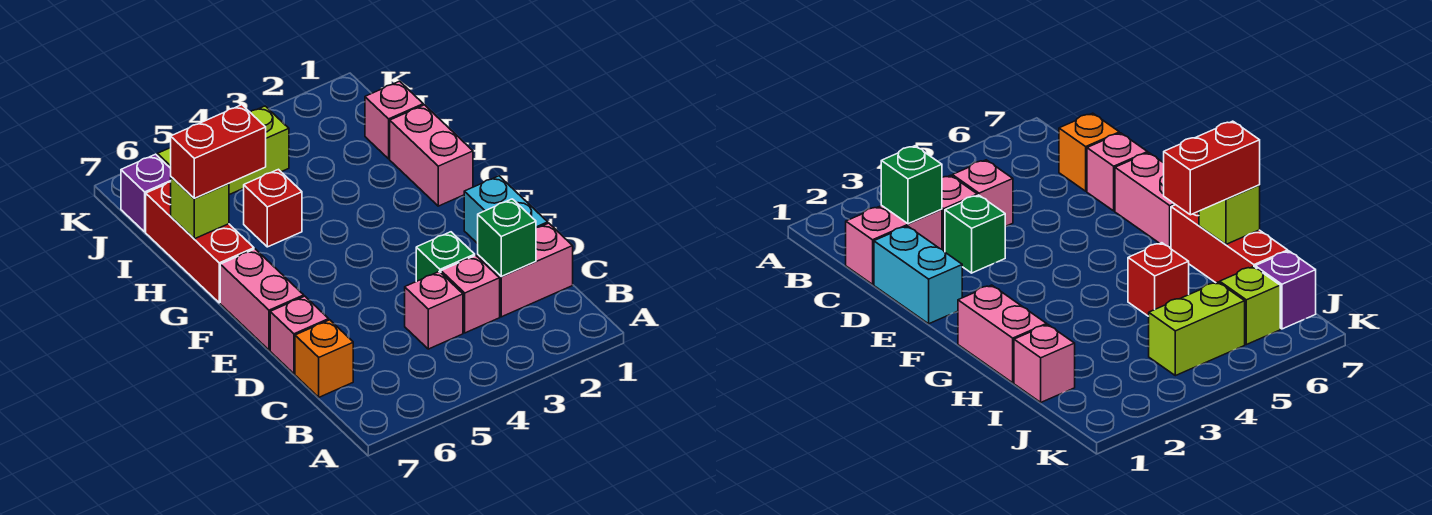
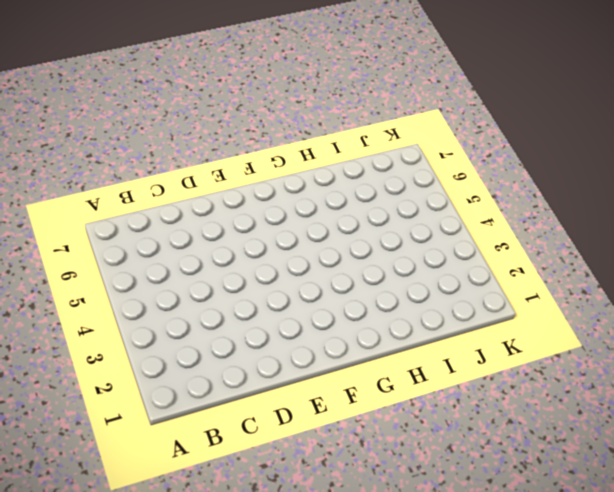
none -> pink 1x2 brick [478,223,573,317]
none -> pink 1x1 brick [441,255,500,333]
none -> pink 1x1 brick [405,272,463,349]

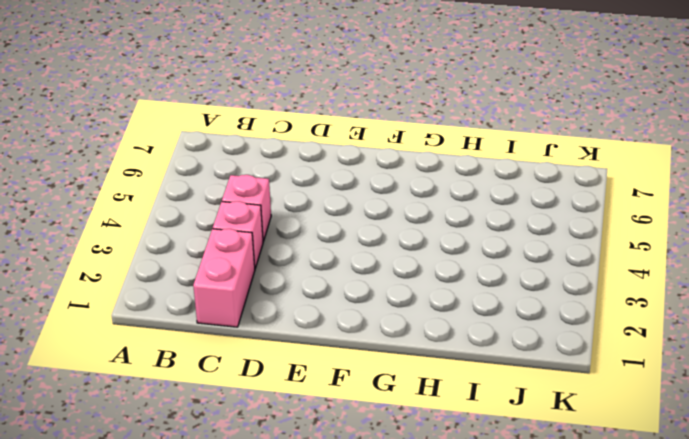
none -> orange 1x1 brick [295,320,353,397]
none -> cyan 1x2 brick [464,176,548,244]
none -> green 1x1 brick [416,232,475,281]

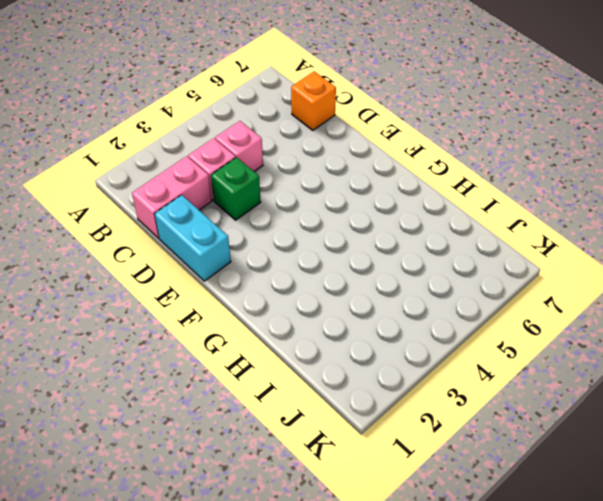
none -> pink 1x1 brick [270,296,329,374]
none -> pink 1x2 brick [220,249,304,350]
none -> pink 1x2 brick [390,105,473,206]

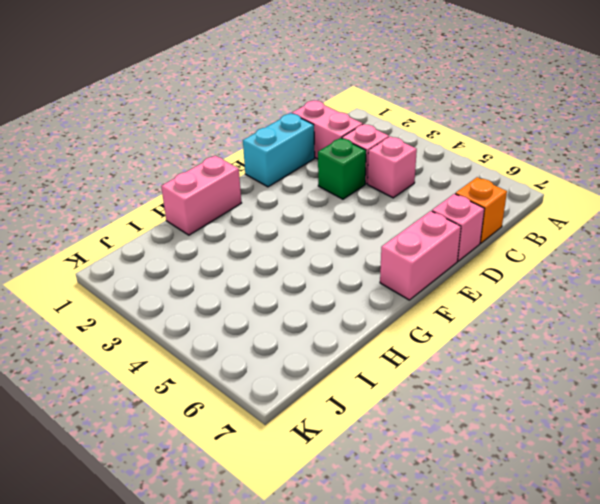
none -> red 1x3 brick [146,182,254,303]
none -> red 1x1 brick [244,169,302,247]
none -> pink 1x1 brick [365,81,423,159]

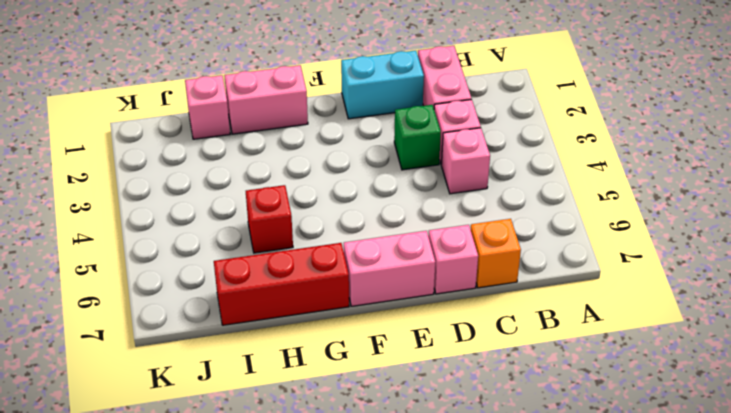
none -> lime 1x2 brick [229,106,289,195]
none -> lime 1x1 brick [1220,267,1280,345]
none -> purple 1x1 brick [121,154,171,232]

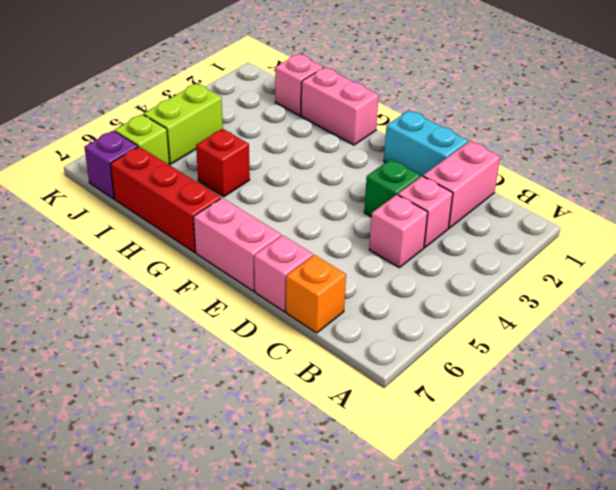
none -> green 1x1 brick [478,199,536,277]
none -> lime 1x1 brick [171,177,229,239]
none -> red 1x2 brick [171,105,266,198]

